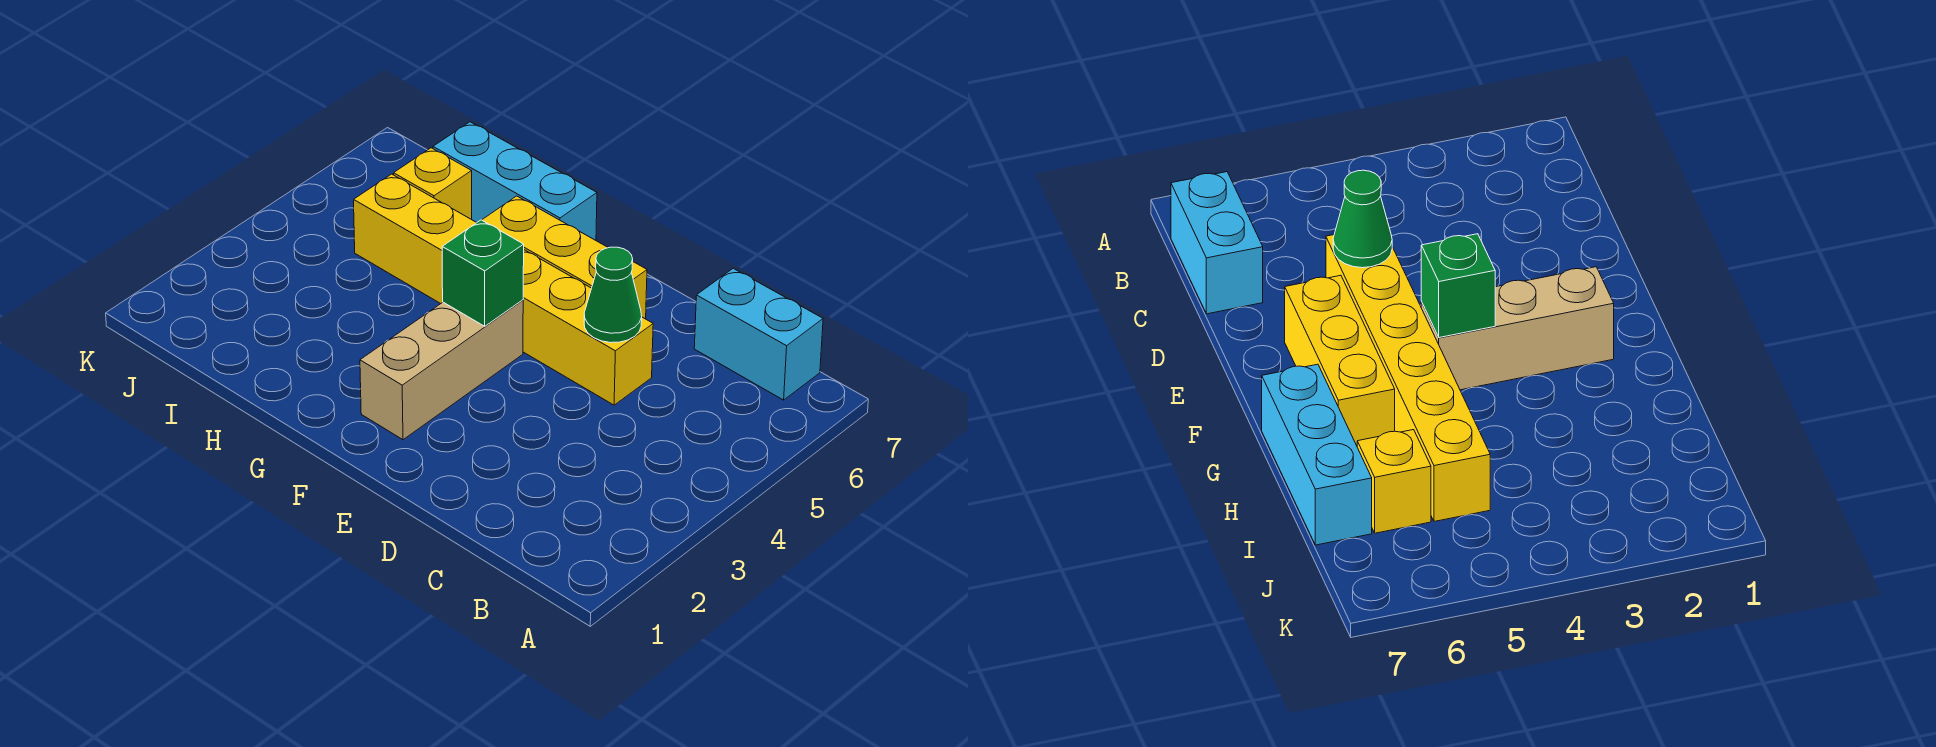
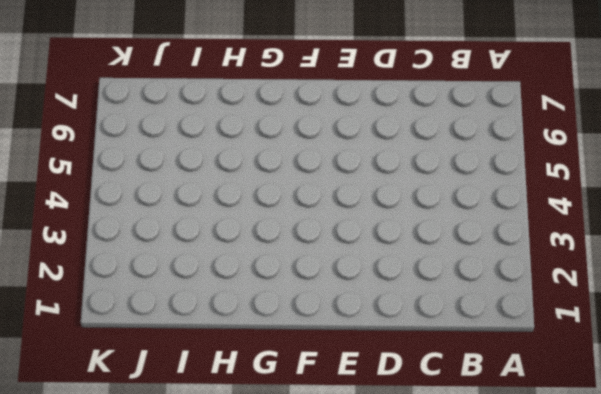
none -> cyan 1x2 brick [694,268,823,400]
none -> yellow 1x6 brick [354,174,653,405]

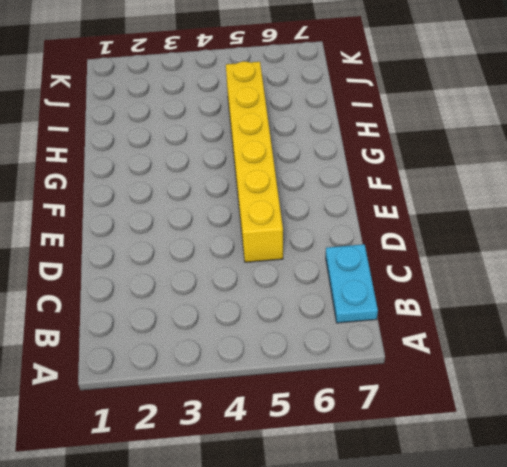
cyan 1x2 plate [326,244,378,323] -> cyan 1x2 brick [694,268,823,400]
none -> yellow 1x3 brick [482,196,647,319]
none -> tan 1x3 brick [360,300,523,440]

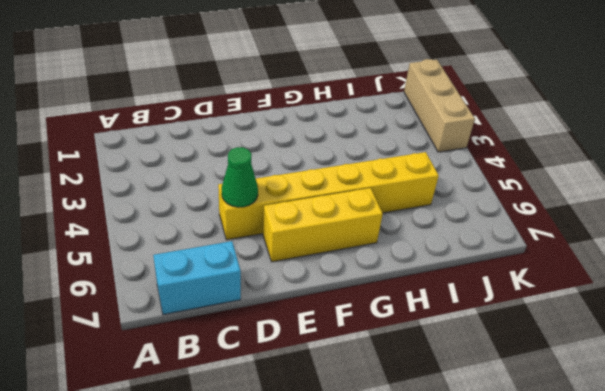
tan 1x3 brick [404,59,475,152] -> tan 1x3 brick moved to [360,300,523,440]
none -> cyan 1x3 brick [433,122,597,240]
none -> yellow 1x1 brick [394,148,472,219]

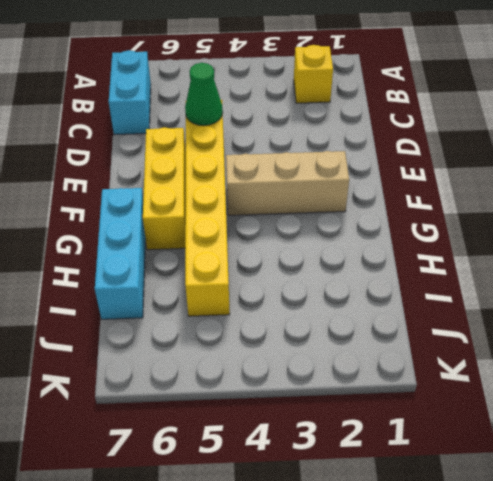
yellow 1x1 brick [294,45,333,103] -> yellow 1x1 brick moved to [394,148,472,219]
none -> green 1x1 brick [442,220,524,326]

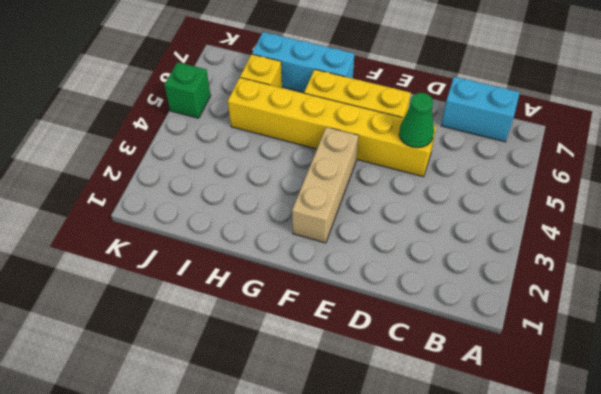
green 1x1 brick [164,62,211,118] -> green 1x1 brick moved to [442,220,524,326]

